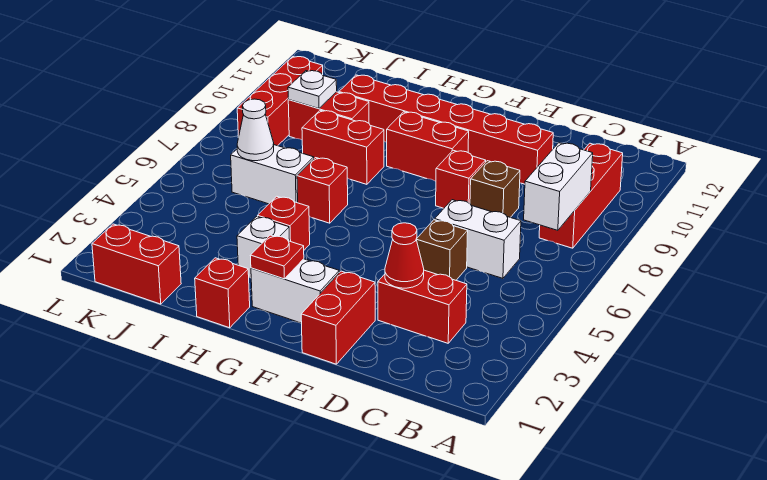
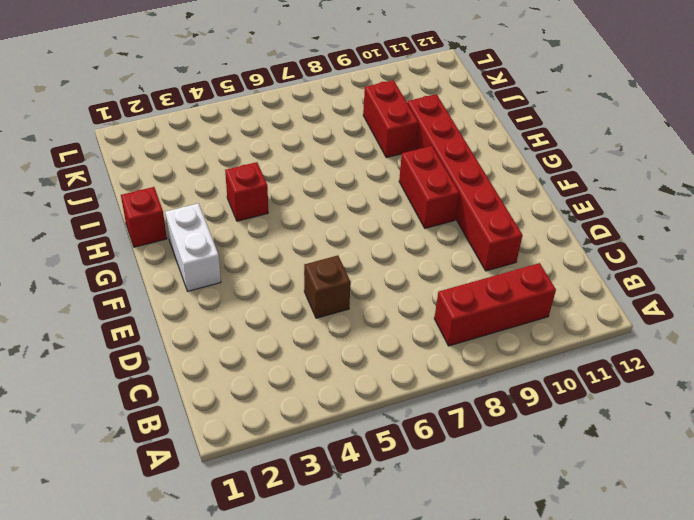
none -> red 1x2 brick [378,270,467,343]
none -> white 1x2 brick [435,200,521,278]
none -> brown 1x1 brick [470,161,520,217]

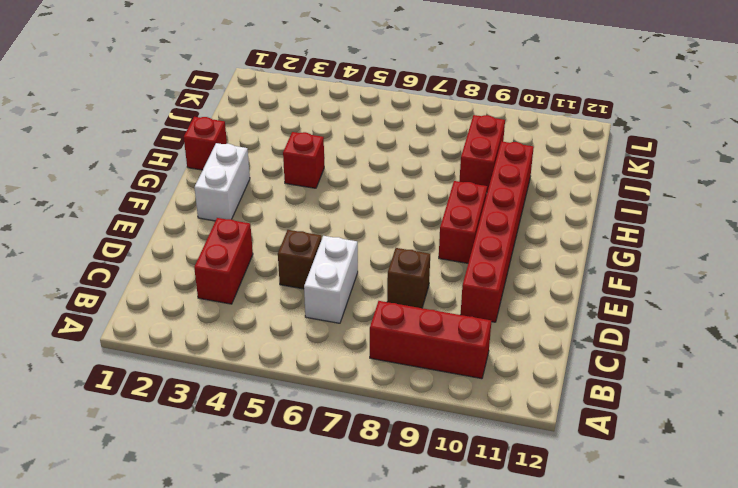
none -> red 1x2 brick [301,271,375,364]
none -> red 1x1 brick [436,150,486,208]
none -> white 1x1 brick [237,216,290,278]

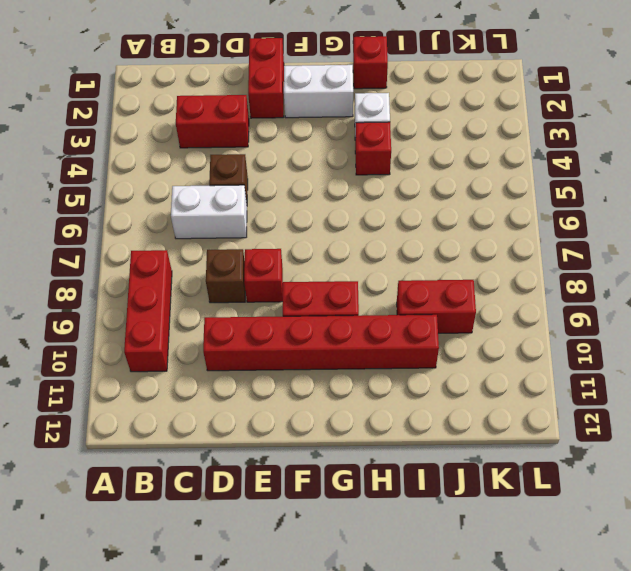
none -> red 1x1 brick [297,158,348,223]
none -> red 1x2 brick [302,111,384,184]
none -> white 1x2 brick [231,145,314,204]

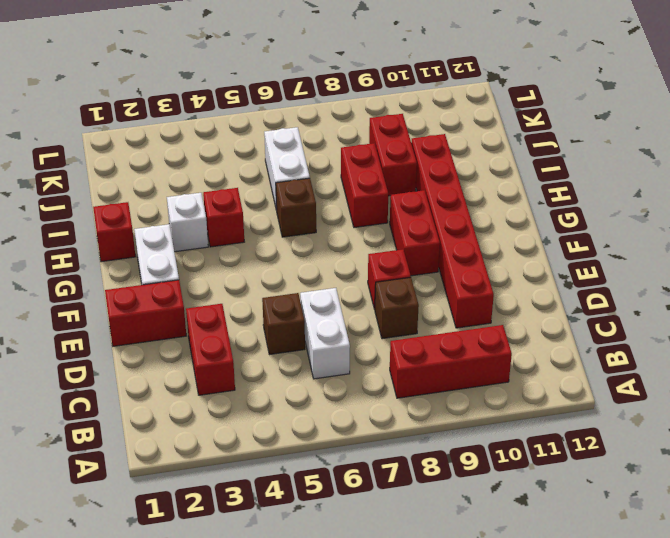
brown 1x1 brick [276,178,316,237] -> red 1x1 brick [297,158,348,223]
none -> red 1x2 brick [92,224,181,304]
none -> red 1x3 brick [237,56,323,146]
none -> white 1x2 brick [524,143,593,230]

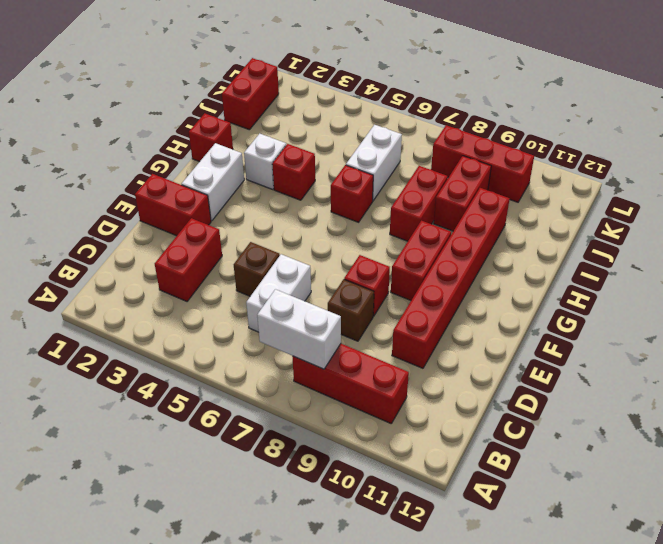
none -> red 1x1 cone [385,223,424,288]
none -> red 1x1 plate [250,235,304,279]
none -> white 1x1 cone [237,99,274,161]

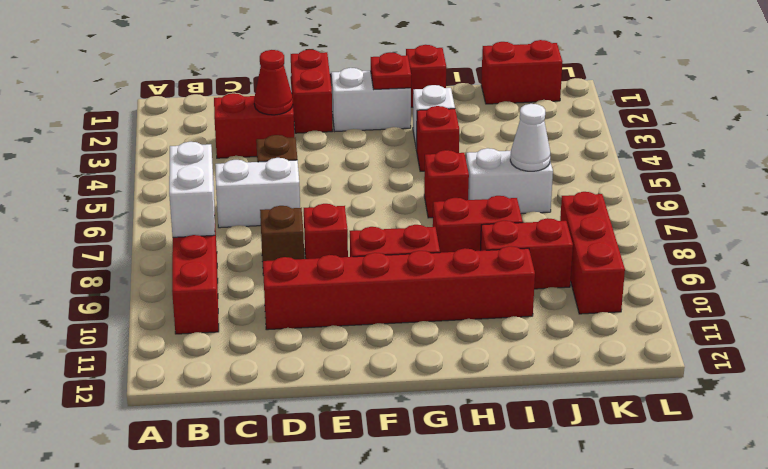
none -> white 1x1 plate [288,71,337,109]

